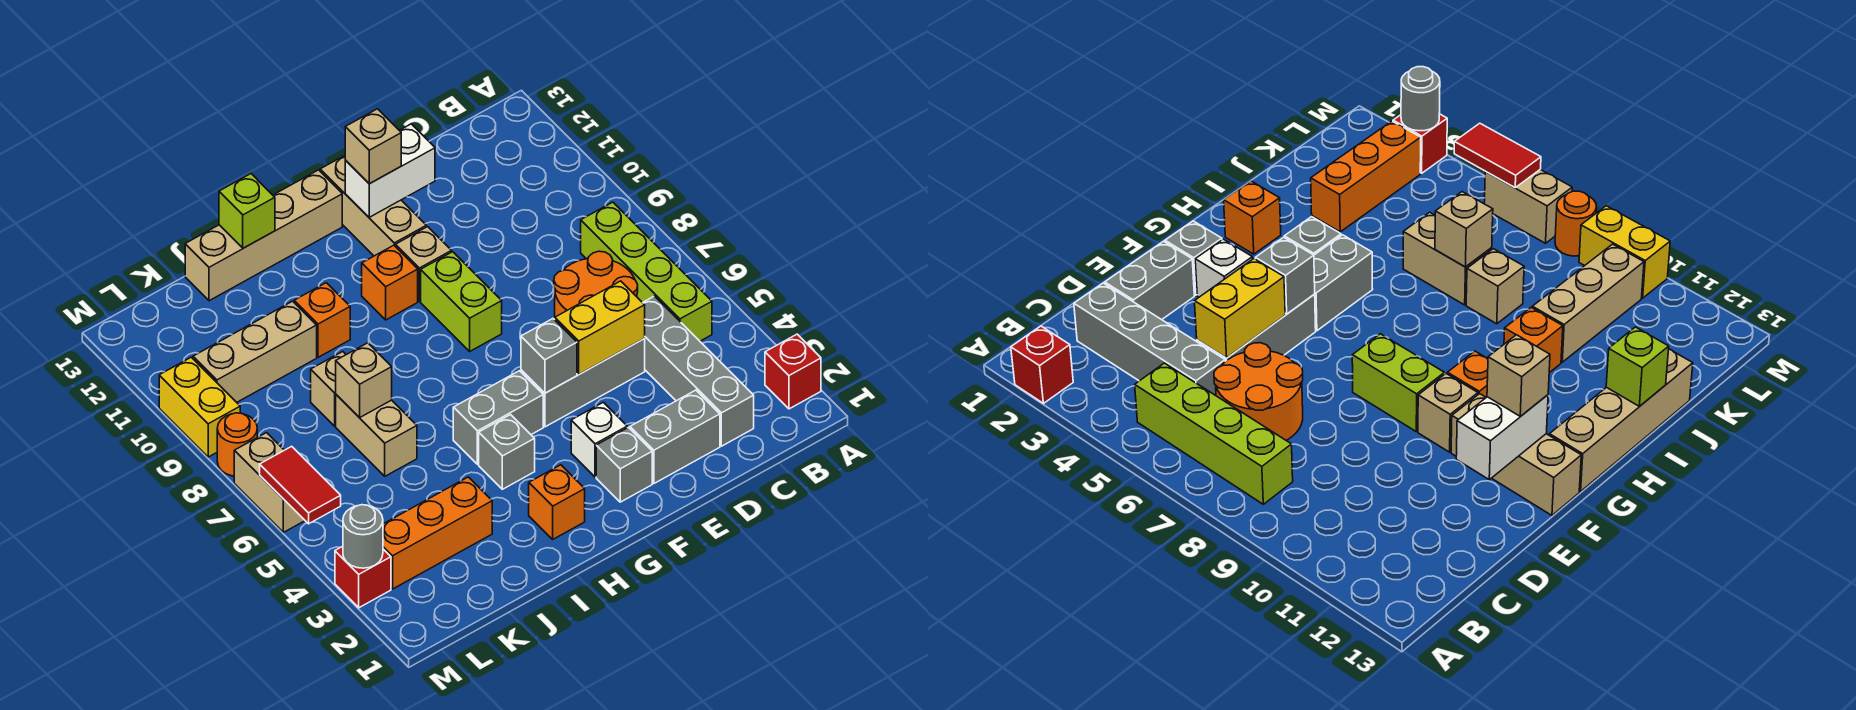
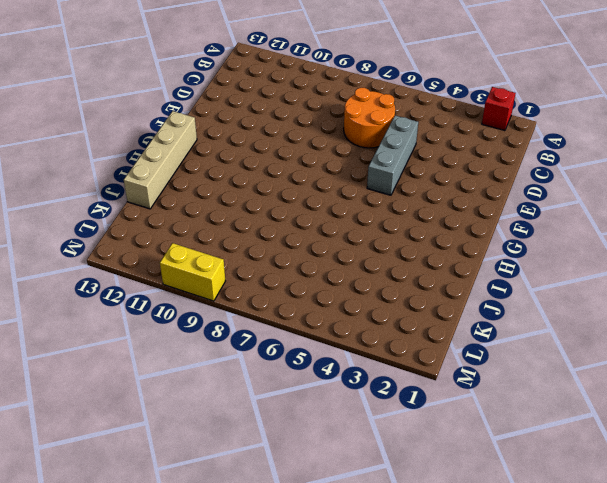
none -> lime 1x4 brick [581,202,712,341]
none -> grey 1x4 brick [643,296,754,446]
none -> grey 1x2 brick [630,390,720,483]
none -> grey 1x1 brick [596,427,652,502]

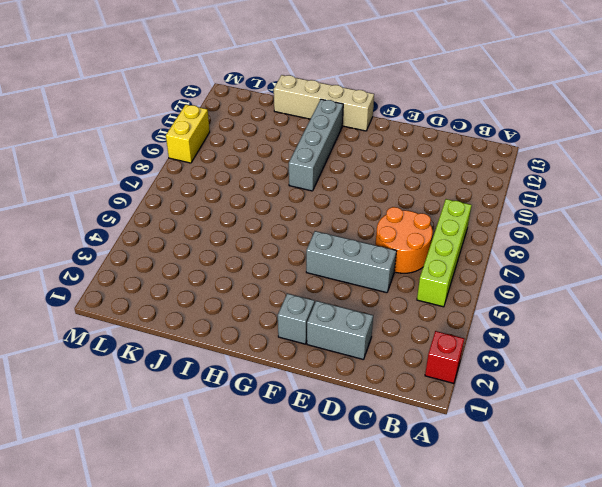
grey 1x4 brick [289,99,343,191] -> grey 1x4 brick moved to [643,296,754,446]
none -> white 1x1 brick [571,402,627,477]
none -> lime 1x2 brick [421,252,502,351]
none -> tan 1x1 brick [396,227,452,301]
none -> tan 1x3 brick [320,156,426,256]

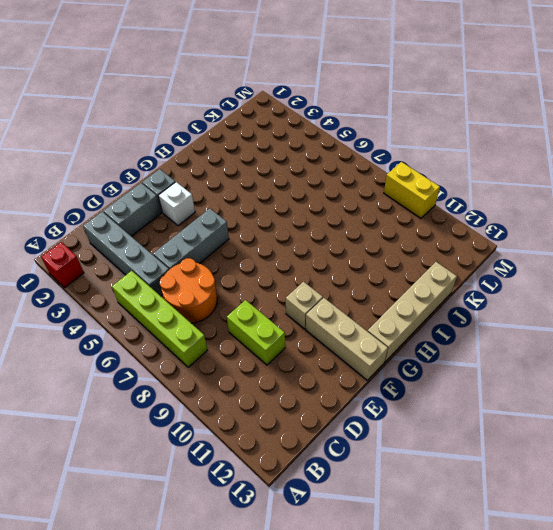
lime 1x2 brick [227,300,285,365] -> lime 1x2 brick moved to [421,252,502,351]
none -> grey 1x2 brick [453,371,543,464]
none -> orange 1x1 brick [362,245,418,320]
none -> orange 1x1 brick [529,465,585,539]
none -> grey 1x1 brick [479,415,535,489]

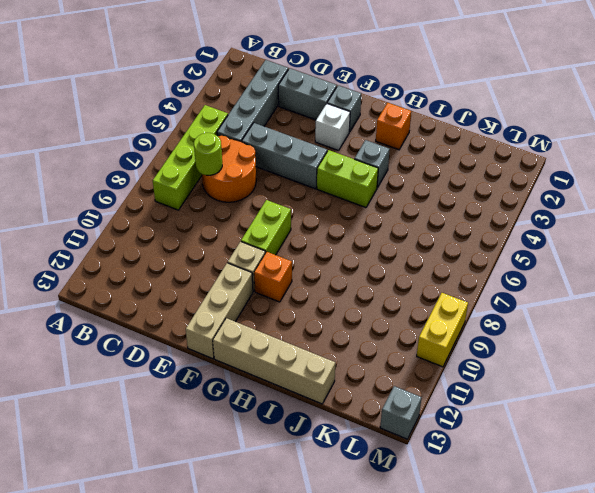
lime 1x1 round brick [194,133,222,175] -> none
lime 1x2 brick [317,150,378,208] -> grey 1x2 brick [453,371,543,464]
grey 1x1 brick [380,386,422,439] -> grey 1x1 brick moved to [521,319,577,393]
none -> red 1x1 brick [765,334,821,409]
none -> orange 1x1 brick [294,283,350,357]
none -> orange 1x3 brick [383,477,492,589]
none -> tan 1x2 brick [336,395,417,476]

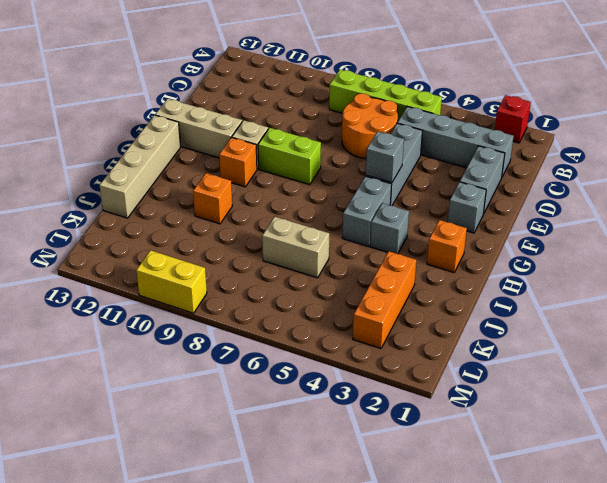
none -> white 1x1 brick [571,402,627,477]
none -> tan 1x1 brick [311,352,346,426]
none -> tan 1x3 brick [193,301,317,402]
none -> red 1x1 brick [335,546,391,608]

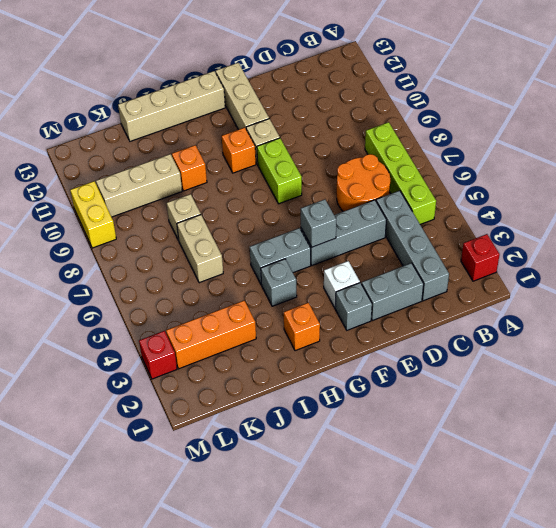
none -> tan 1x2 brick [234,433,305,532]
none -> orange 1x1 round brick [217,413,257,476]
none -> yellow 1x2 brick [555,281,645,374]
none -> white 1x2 brick [345,124,435,217]

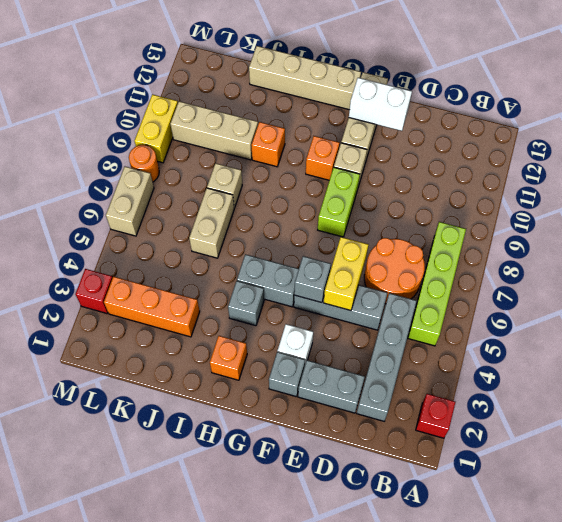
yellow 1x2 brick [323,237,369,310] -> yellow 1x2 brick turned to [555,281,645,374]
none -> lime 1x1 brick [219,174,275,248]
none -> tan 1x1 brick [336,343,392,418]
none -> grey 1x1 round brick [343,505,383,568]
none -> red 1x2 tile [260,446,341,524]

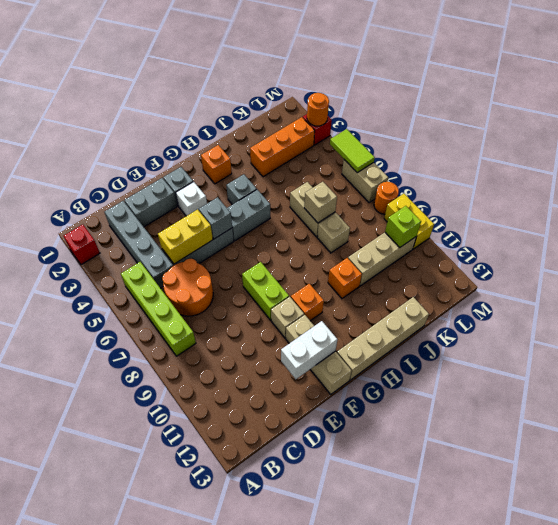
lime 1x1 brick [385,206,421,248] -> lime 1x1 brick moved to [219,174,275,248]
orange 1x1 round brick [307,93,329,126] -> grey 1x1 round brick [343,505,383,568]
lime 1x2 tile [330,129,375,173] -> red 1x2 tile [260,446,341,524]
none -> tan 1x1 brick [345,109,401,184]

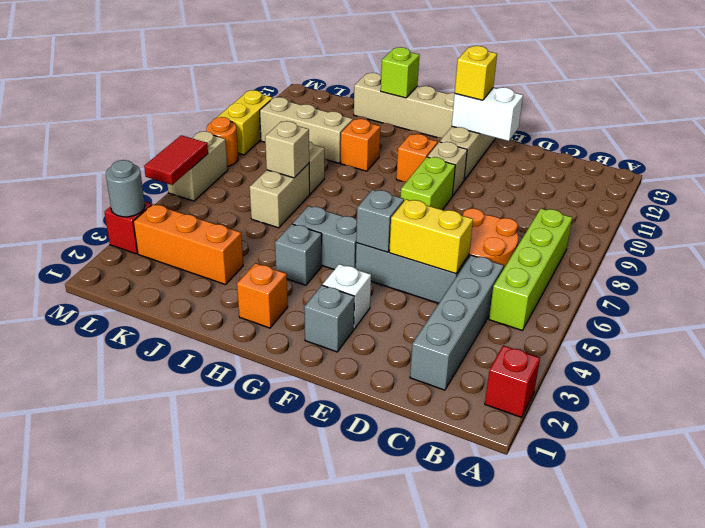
yellow 1x1 brick [455,46,497,100] -> tan 1x1 brick [345,109,401,184]
none -> grey 1x2 brick [630,390,720,483]

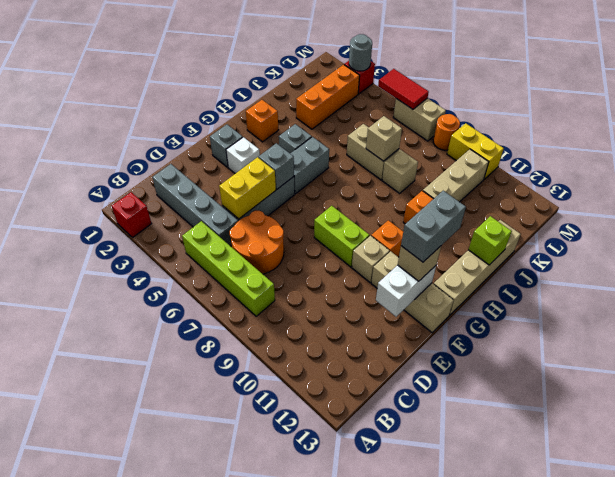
grey 1x2 brick [401,191,466,262] -> grey 1x2 brick moved to [630,390,720,483]

